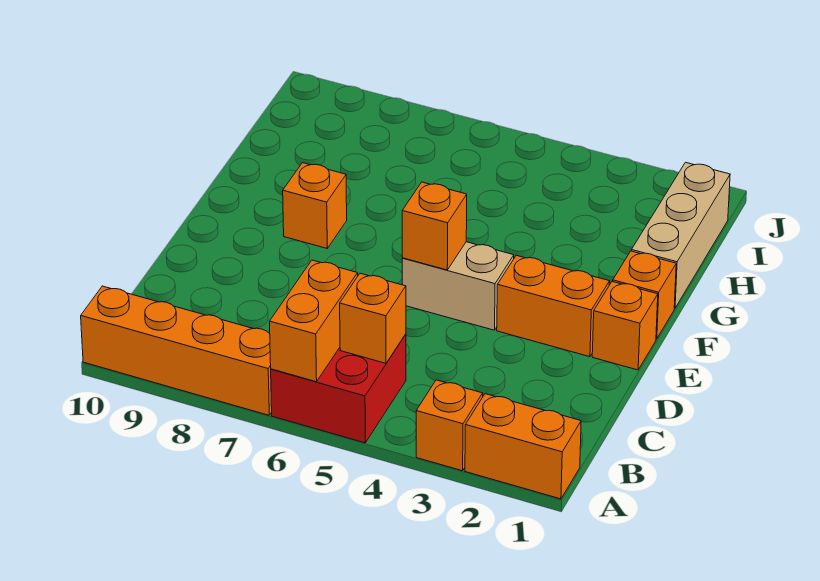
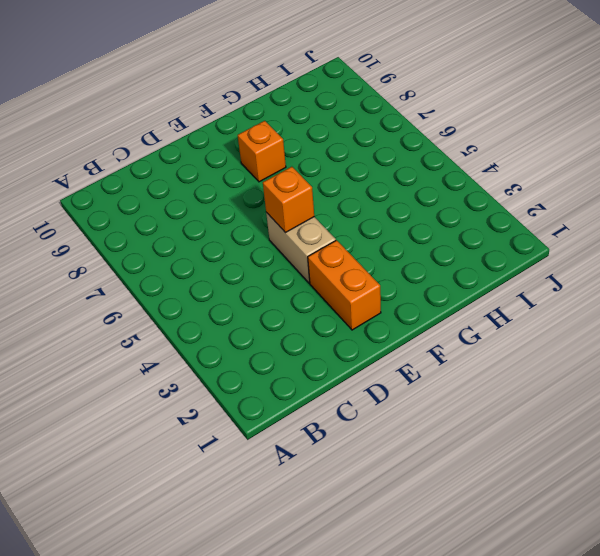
none -> orange 1x2 brick [465,394,581,499]
none -> orange 1x1 brick [416,380,483,471]
none -> red 2x2 brick [271,334,406,443]

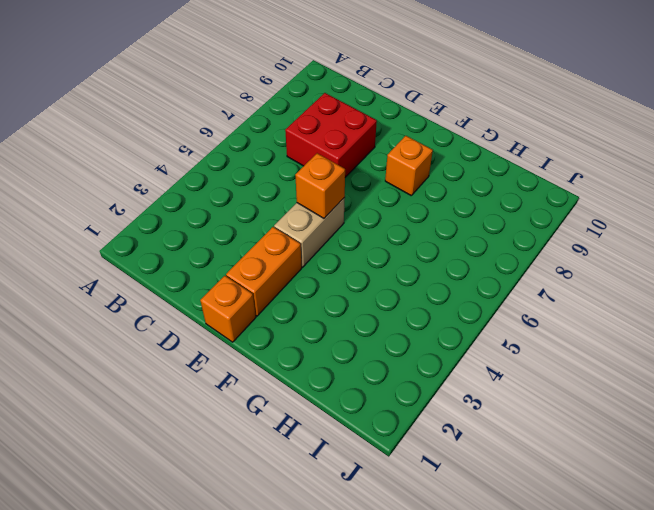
red 2x2 brick [285,93,377,177] -> red 2x2 brick moved to [271,334,406,443]
none -> orange 1x2 brick [465,394,581,499]
none -> orange 1x1 brick [416,380,483,471]
none -> orange 1x4 brick [81,286,272,415]

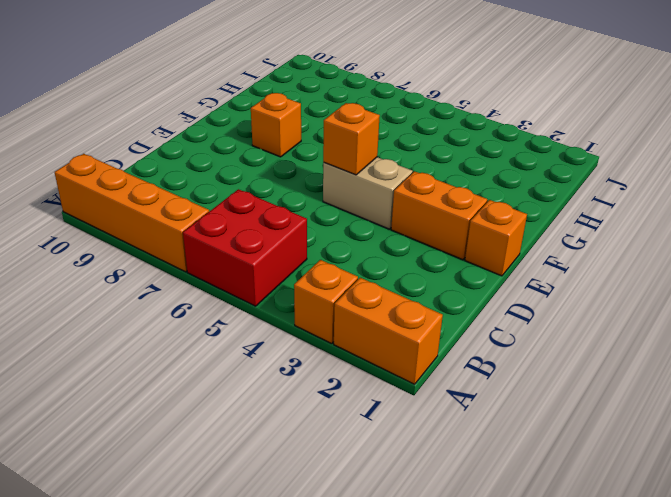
none -> orange 1x1 brick [613,251,676,339]
none -> tan 1x3 brick [631,162,730,308]
none -> orange 1x2 brick [270,260,358,382]

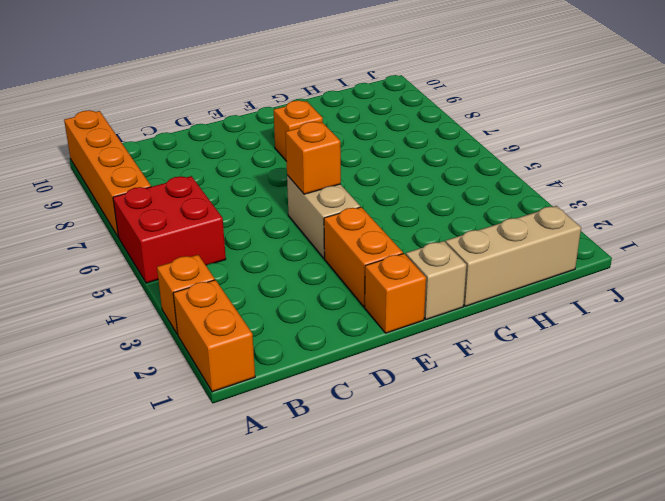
tan 1x1 brick [406,241,466,320] -> orange 1x1 brick [613,251,676,339]
none -> orange 1x2 brick [270,260,358,382]
none -> orange 1x1 brick [340,273,406,363]

